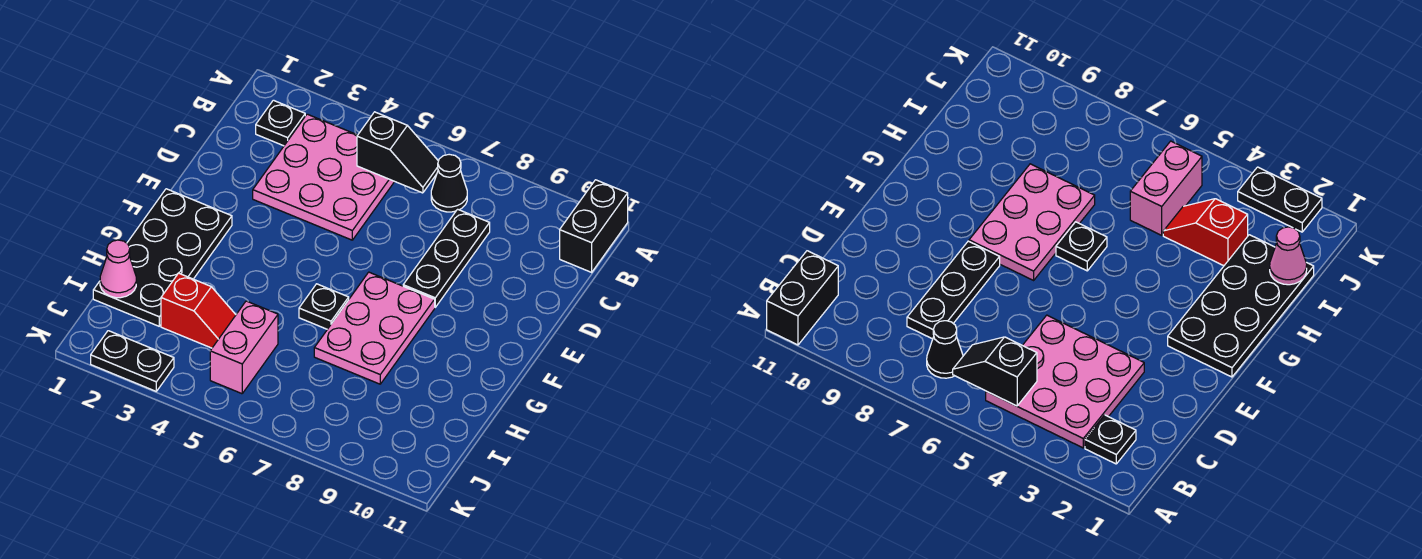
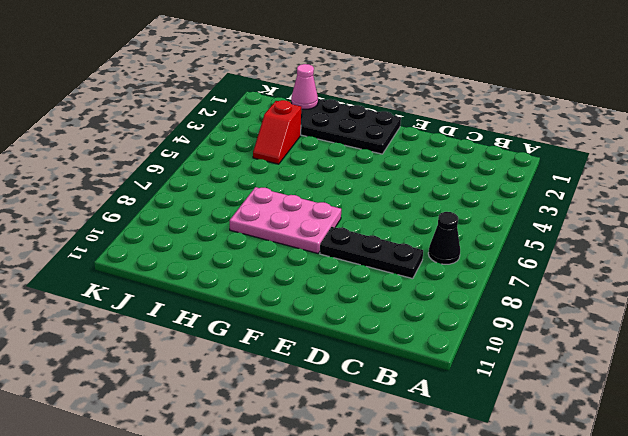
none -> black 1x2 brick [560,180,628,272]
none -> black 1x1 plate [256,100,305,146]
none -> pink 3x3 plate [253,114,394,240]

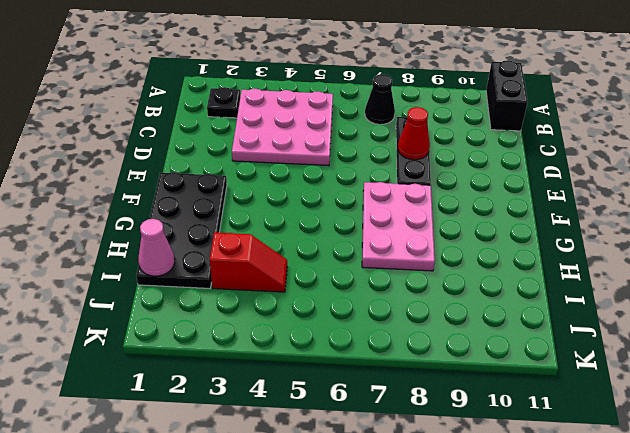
red 1x1 cone [398,107,430,160] -> none
none -> black 1x1 plate [299,284,349,329]
none -> pink 1x2 brick [210,301,278,394]
none -> black 1x2 plate [91,331,174,391]

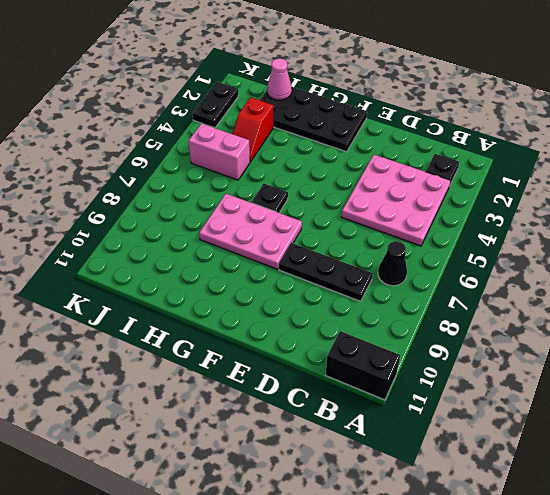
none -> black 1x2 slope [357,112,438,193]

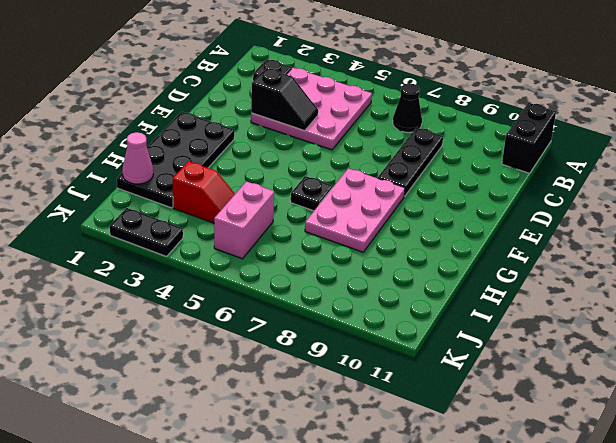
black 1x2 slope [251,68,318,131] -> black 1x2 slope moved to [357,112,438,193]

